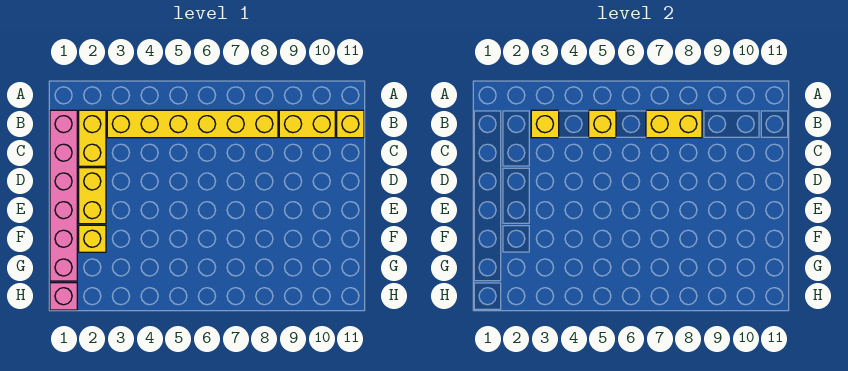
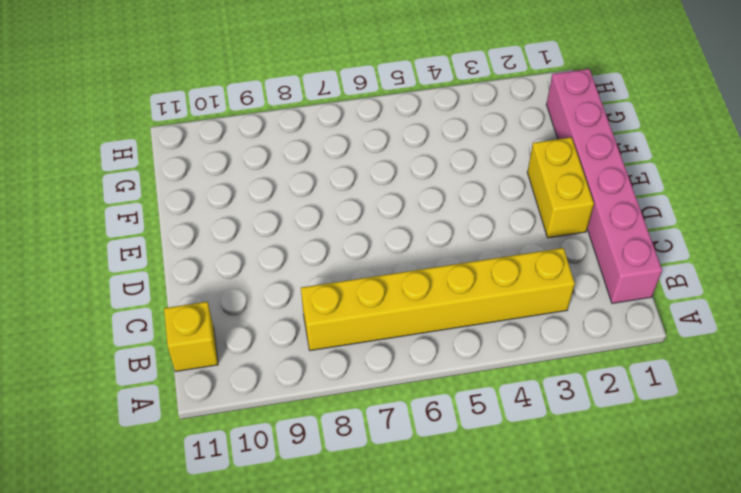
none -> yellow 1x2 brick [79,110,106,166]
none -> yellow 1x2 brick [279,110,335,138]

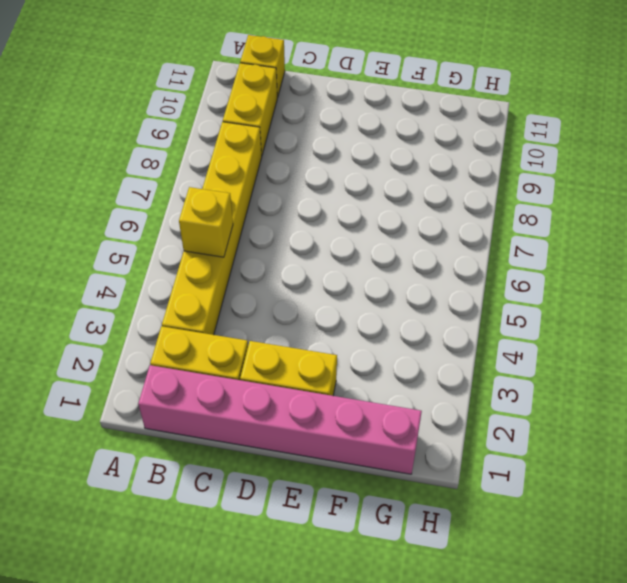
none -> yellow 1x1 brick [79,225,106,252]
none -> pink 1x1 brick [50,283,77,310]

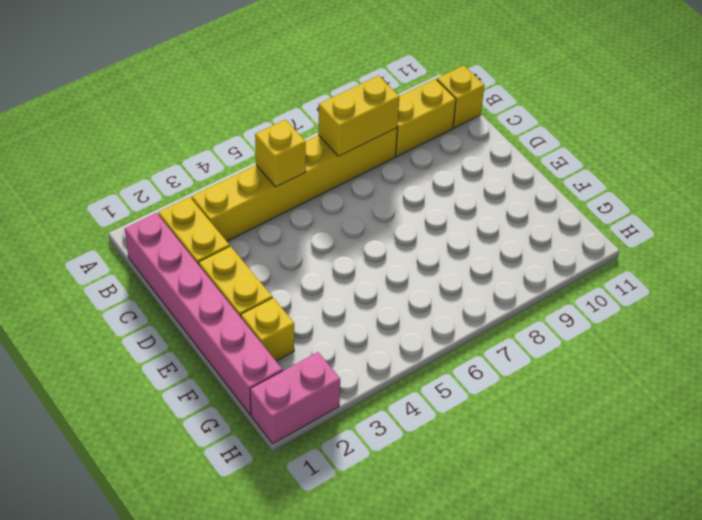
pink 1x2 brick [250,352,340,444] -> pink 1x1 brick [50,283,77,310]
none -> yellow 1x1 brick [531,110,559,138]

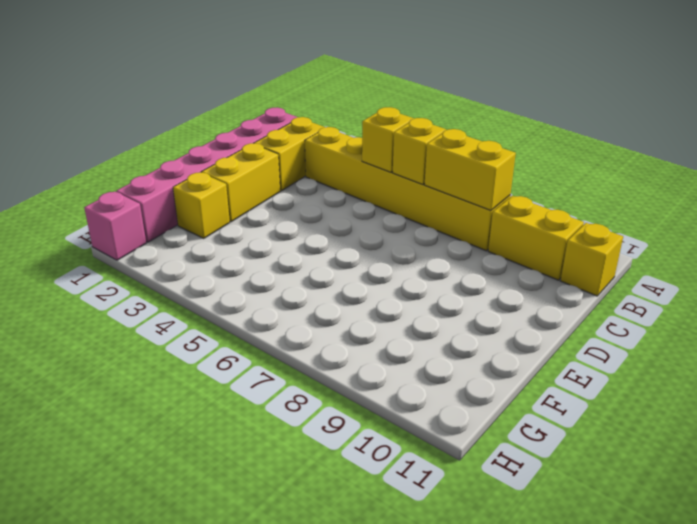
yellow 1x1 brick [393,118,446,185] -> yellow 1x1 brick moved to [531,110,559,138]

